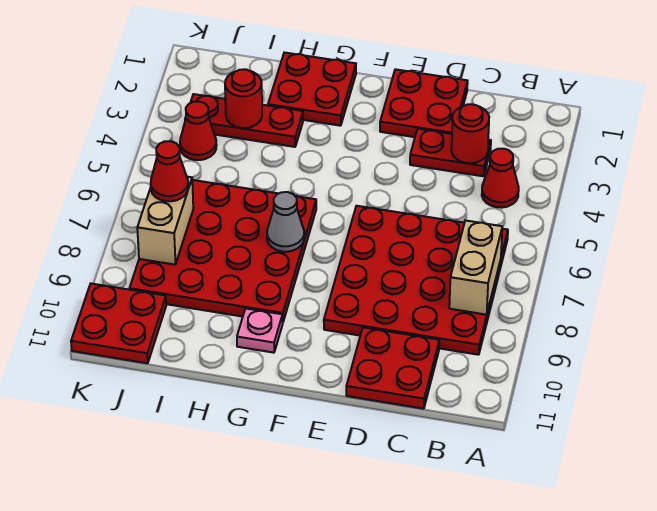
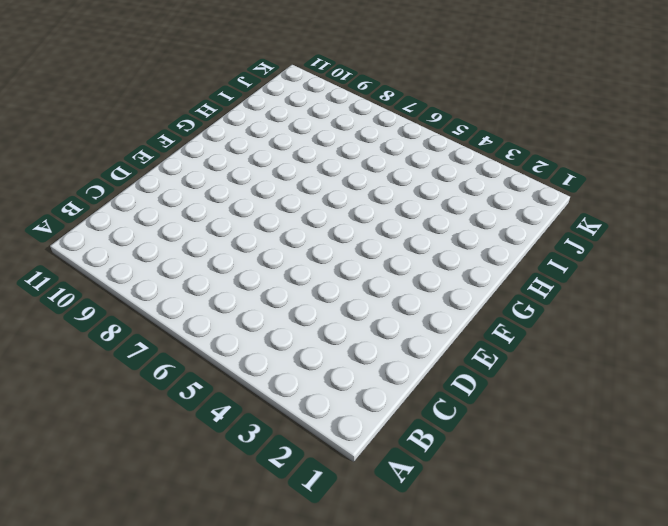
none -> red 1x1 cone [482,149,519,208]
none -> red 4x4 plate [324,206,508,355]
none -> red 1x2 plate [410,129,491,176]

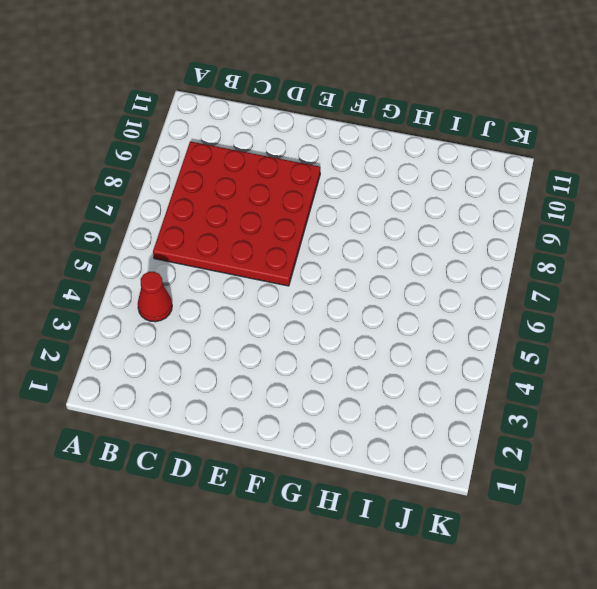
none -> red 1x2 plate [410,129,491,176]
none -> red 2x2 plate [346,327,439,409]
none -> red 2x2 plate [380,69,468,137]

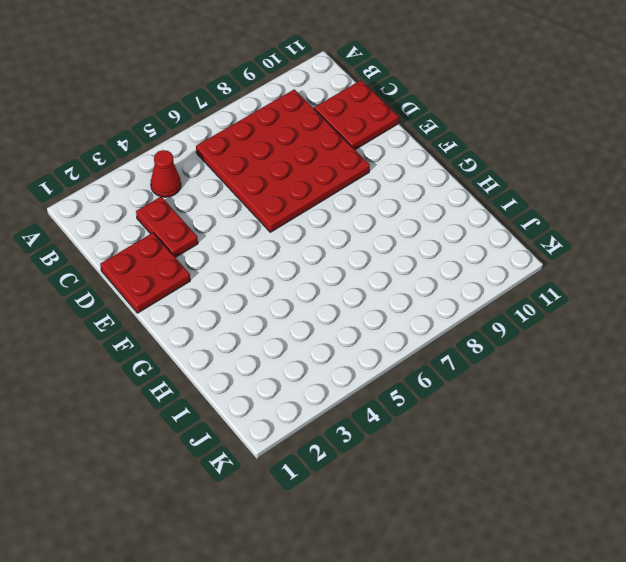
none -> red 2x2 plate [268,52,356,126]
none -> red 4x4 plate [130,180,316,321]
none -> pink 1x1 plate [237,309,283,353]

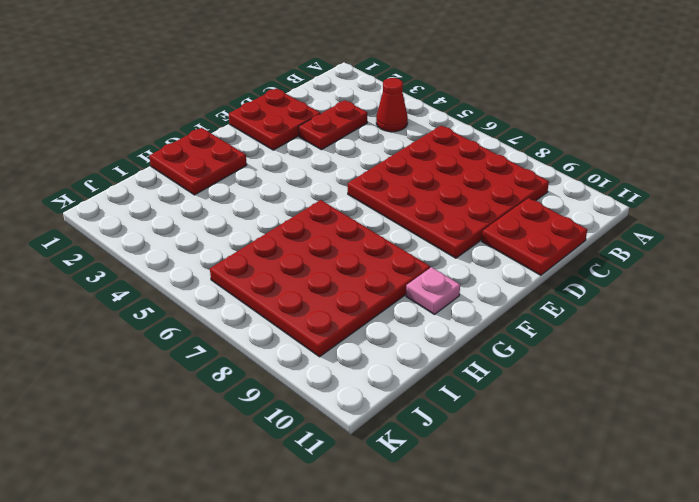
none -> red 1x3 plate [185,94,303,147]
none -> red 1x1 cone [180,101,217,160]
none -> red 2x2 plate [71,284,166,363]

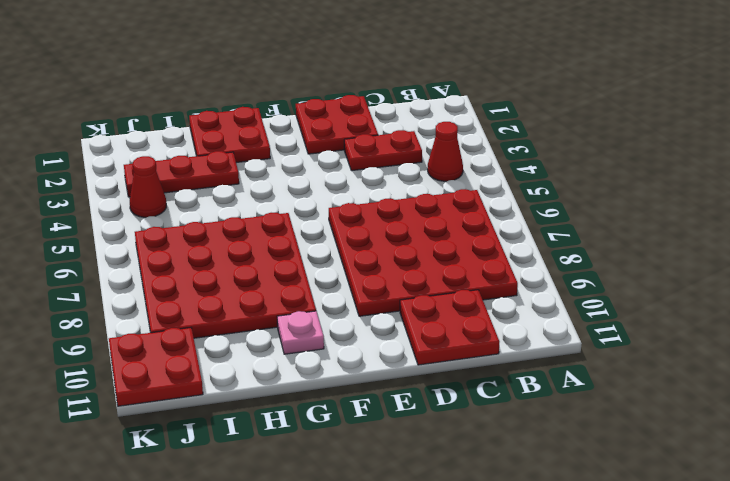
none -> tan 1x2 brick [449,220,502,315]
none -> red 1x1 round brick [451,104,489,163]
none -> grey 1x1 cone [267,192,304,252]

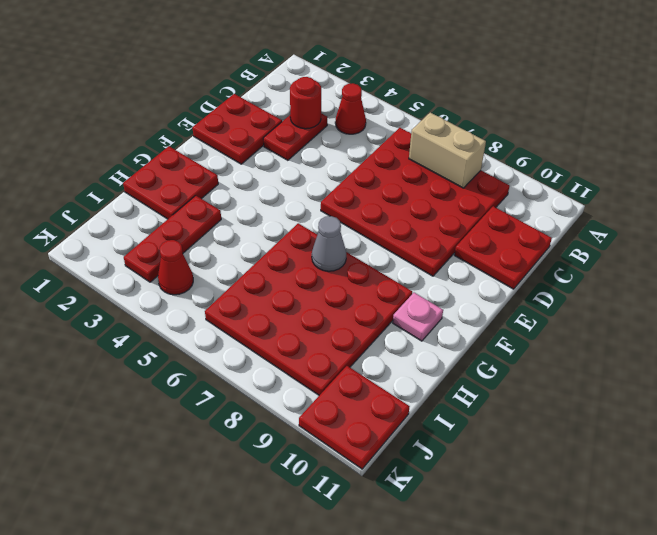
none -> red 1x1 round brick [225,69,262,128]
none -> tan 1x2 brick [137,177,193,265]
none -> red 1x1 cone [151,141,188,201]

